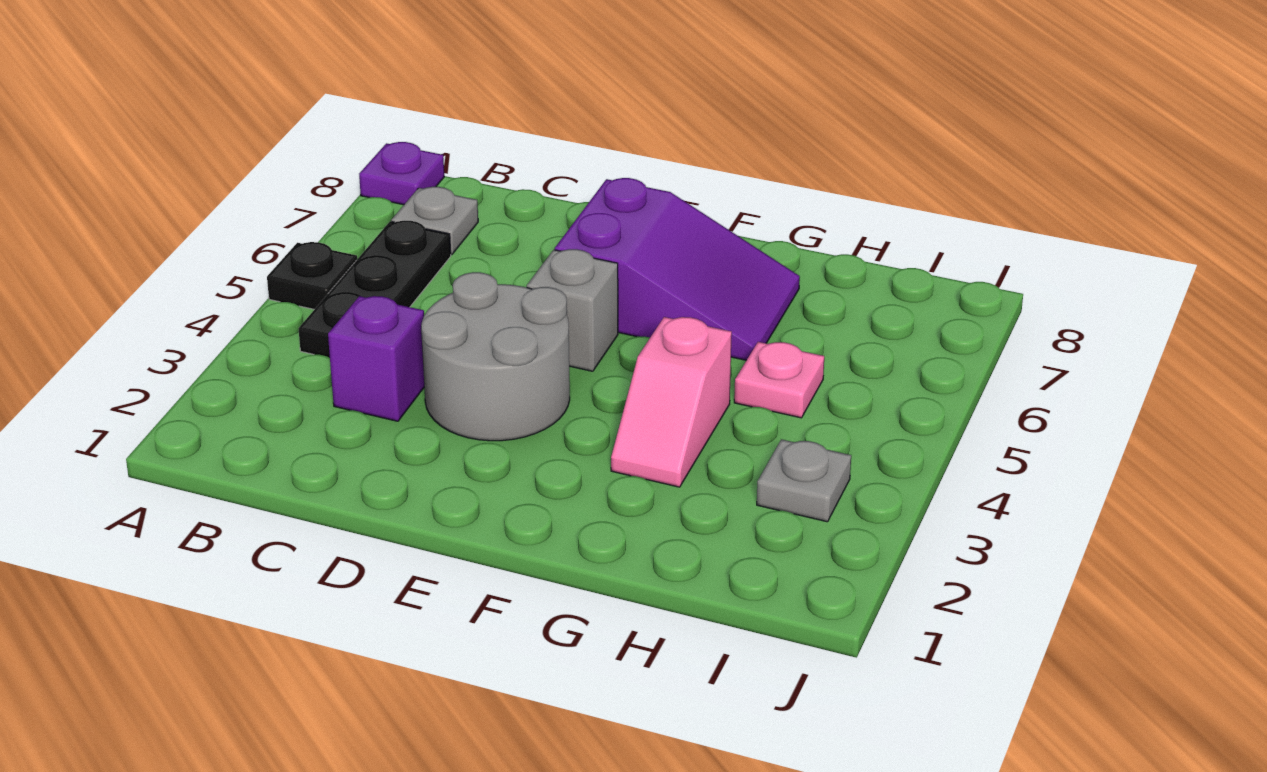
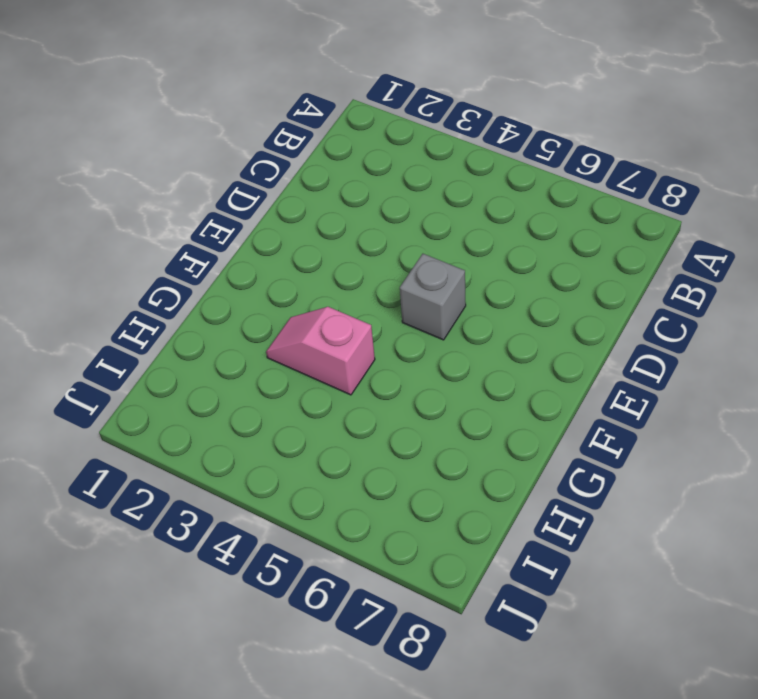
none -> black 1x1 plate [267,242,357,309]
none -> purple 1x1 plate [359,142,444,205]

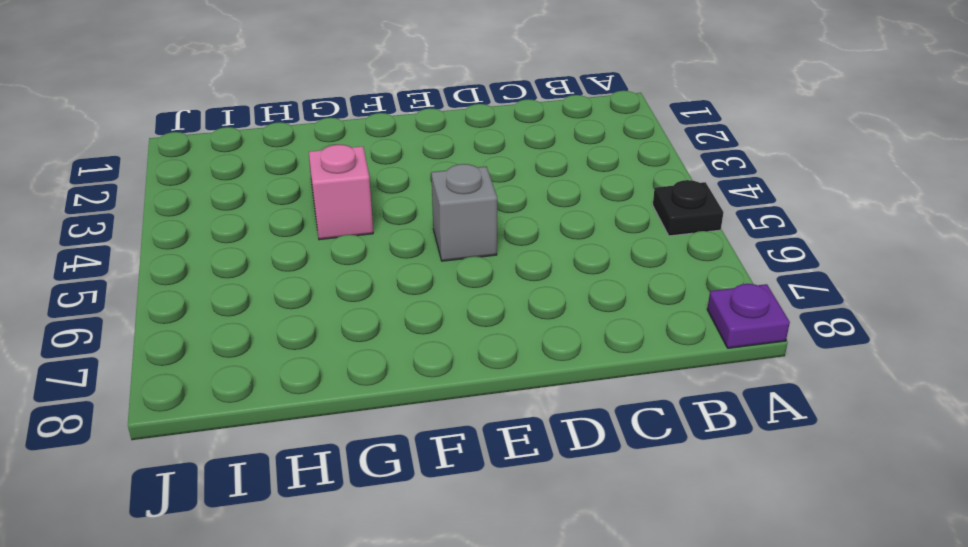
none -> black 1x3 plate [298,221,451,358]
none -> grey 1x1 plate [391,187,478,255]

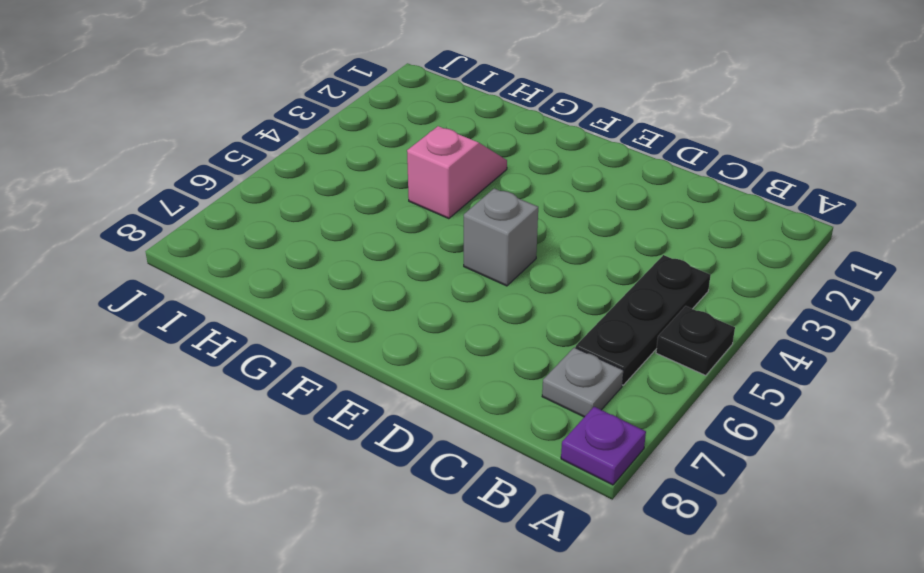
none -> purple 1x1 brick [328,296,424,421]
none -> grey 2x2 round brick [421,272,570,441]

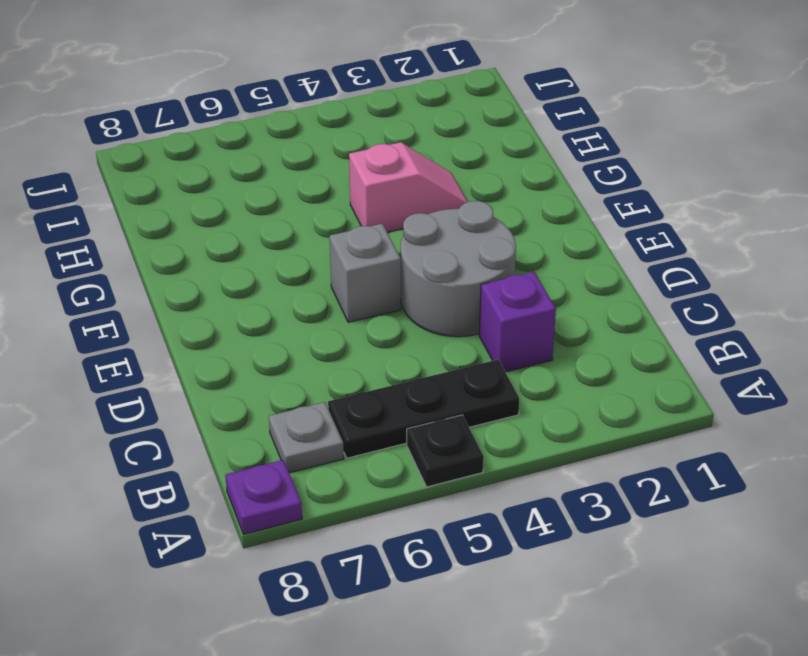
none -> purple 2x3 slope [555,178,800,360]
none -> pink 1x1 plate [734,342,824,418]

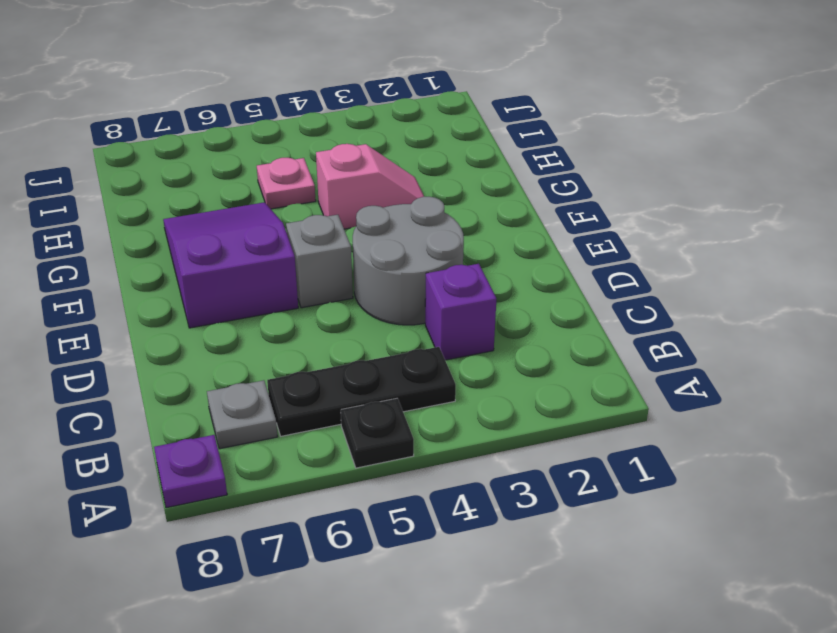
none -> grey 1x1 plate [757,439,851,522]

